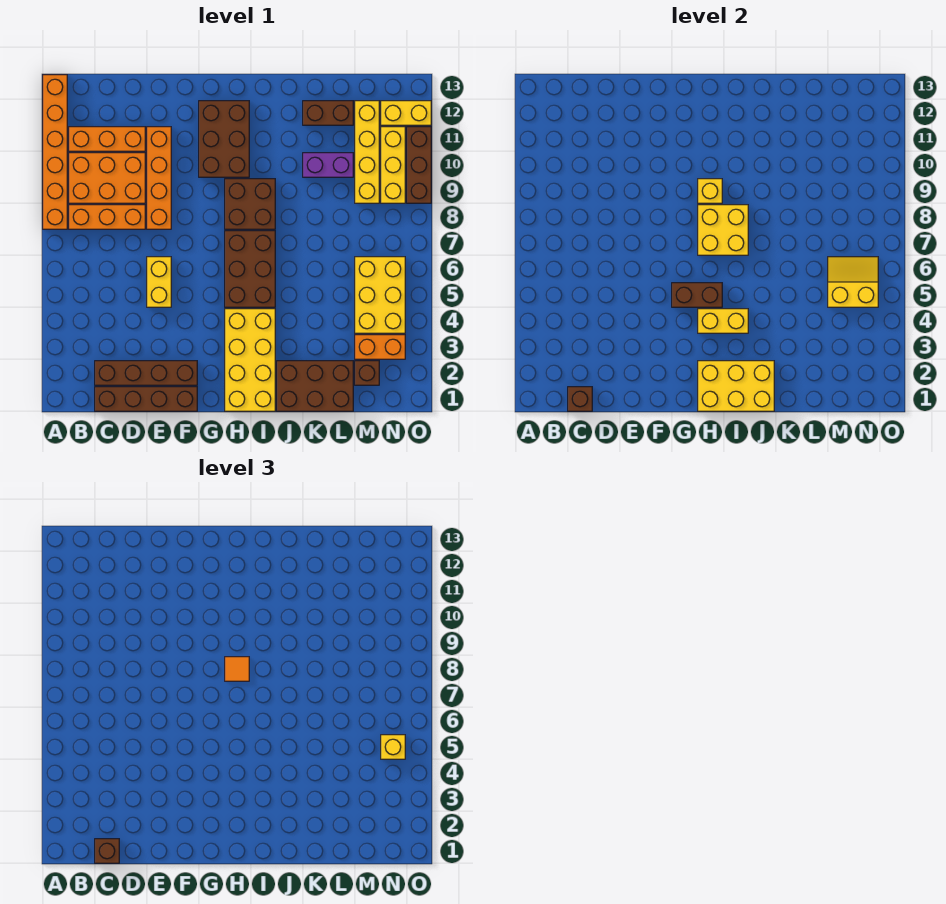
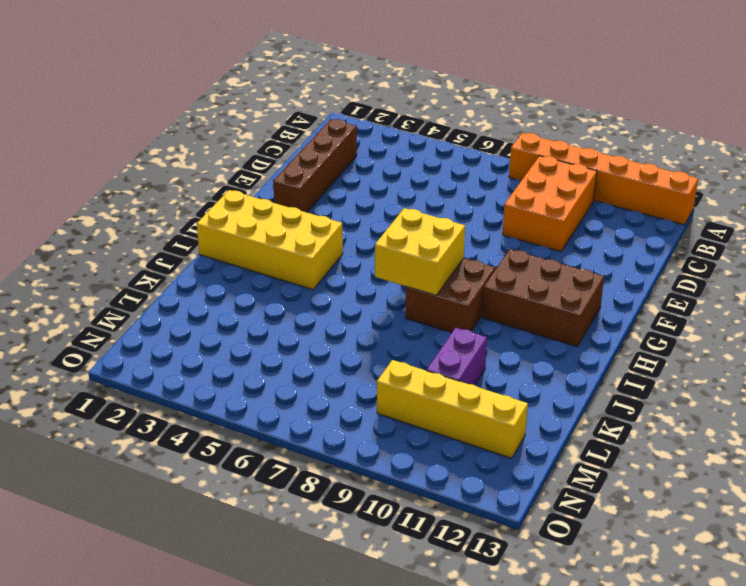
none -> orange 1x3 brick [69,205,145,229]
none -> orange 1x3 brick [69,127,145,151]
none -> brown 1x4 brick [95,387,197,411]
none -> yellow 1x2 brick [147,257,171,307]

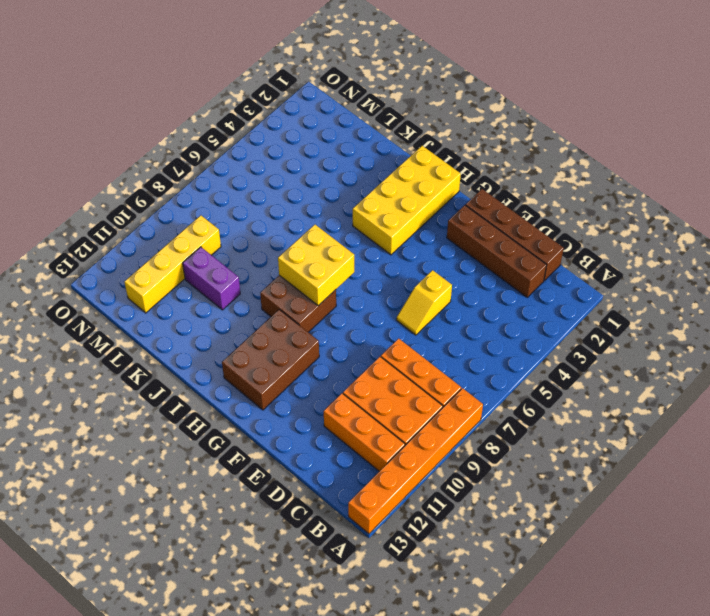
yellow 1x2 slope [397,270,452,335] -> yellow 1x2 brick [147,257,171,307]
none -> orange 1x4 brick [147,127,171,229]
none -> brown 2x3 brick [225,231,275,307]
none -> brown 2x3 brick [277,361,353,411]
none -> brown 1x2 brick [303,101,353,125]

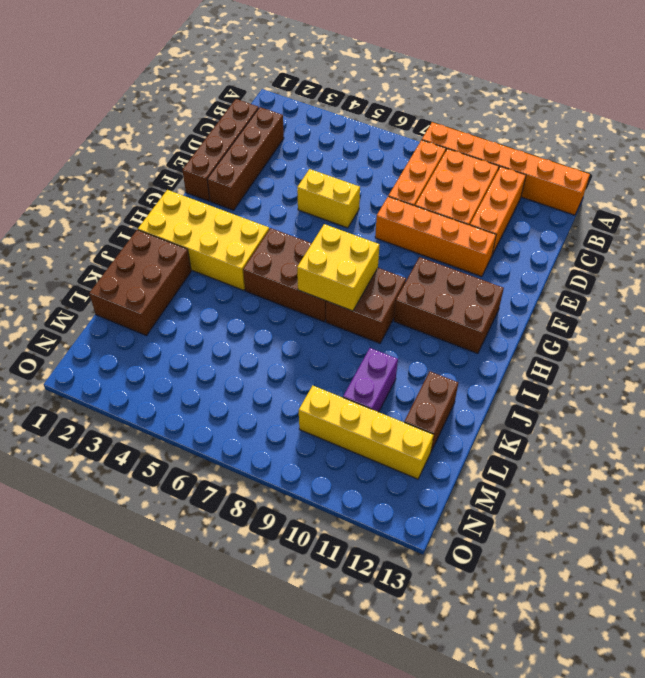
none -> brown 1x1 brick [355,361,379,385]
none -> orange 1x2 brick [355,335,405,359]
none -> yellow 2x3 brick [355,257,405,333]
none -> yellow 1x3 brick [381,127,405,203]

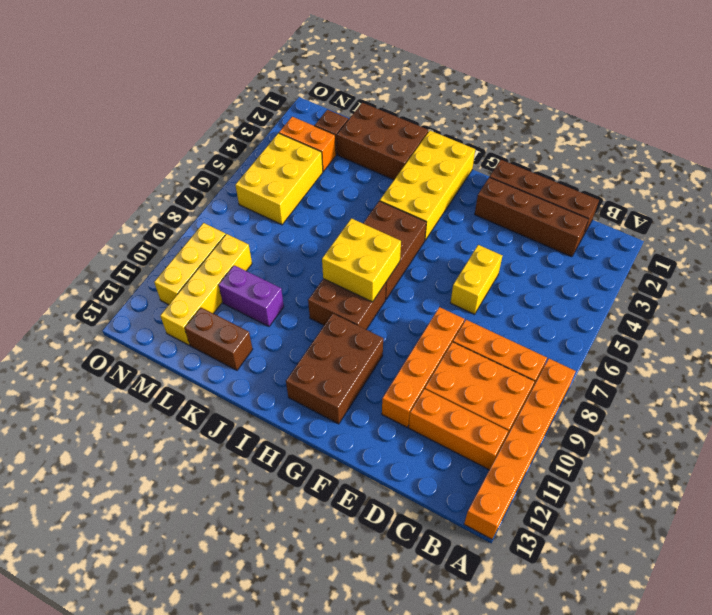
none -> yellow 1x2 brick [381,101,431,125]
none -> brown 1x3 brick [407,127,431,203]
none -> brown 1x1 brick [568,387,592,411]
none -> brown 1x2 brick [672,283,722,307]

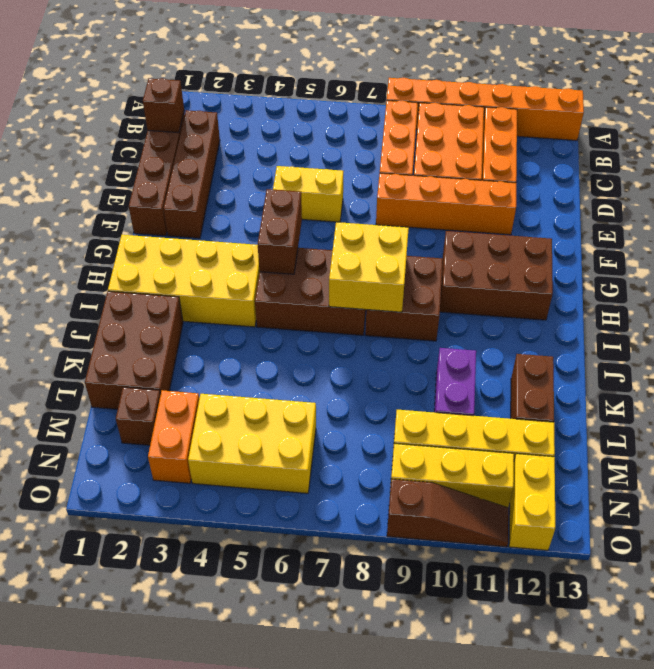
brown 1x3 slope [387,479,509,547] -> brown 1x3 brick [407,127,431,203]
none -> yellow 2x3 brick [698,361,774,411]
none -> yellow 1x2 brick [698,309,748,333]
none -> yellow 1x1 brick [698,179,722,203]
none -> yellow 2x2 slope [828,257,878,307]

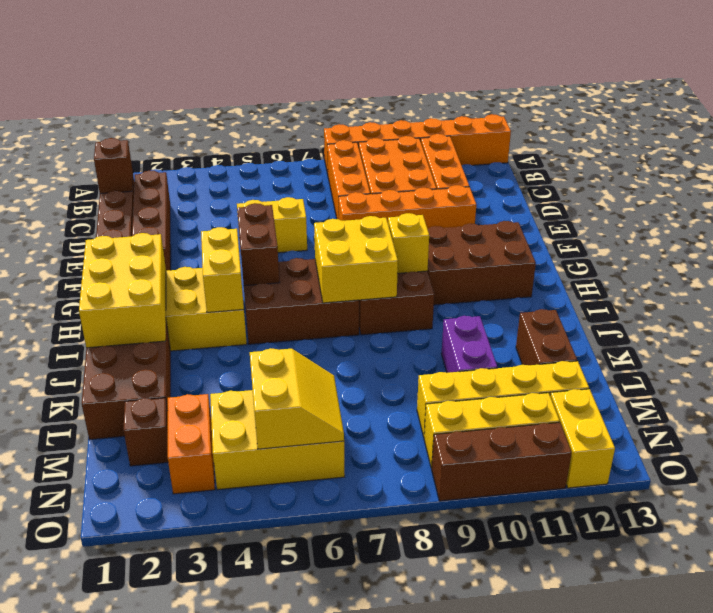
none -> brown 1x1 brick [95,839,119,863]
none -> orange 1x1 tile [225,657,249,681]
none -> yellow 1x1 brick [381,735,405,759]

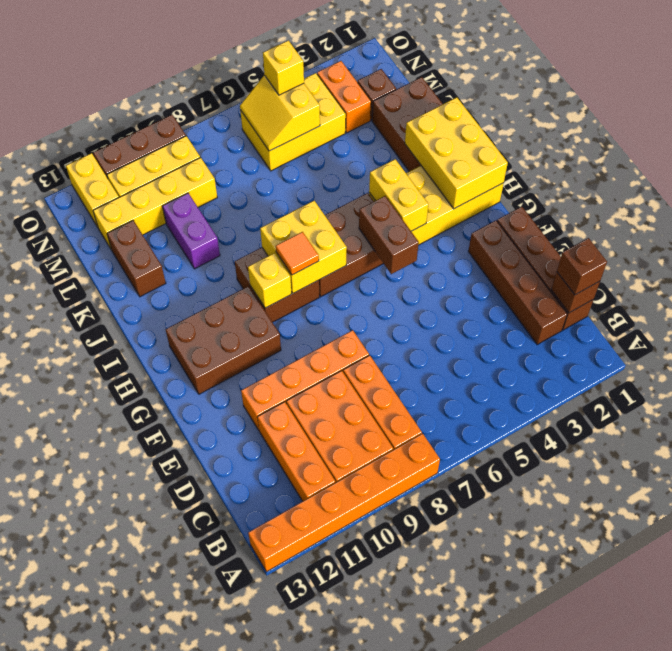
none -> yellow 1x2 brick [147,257,171,307]

